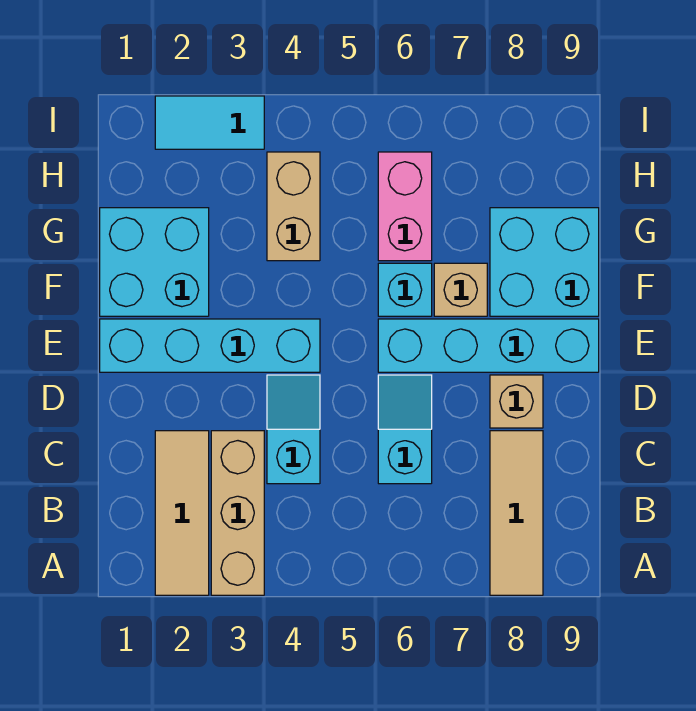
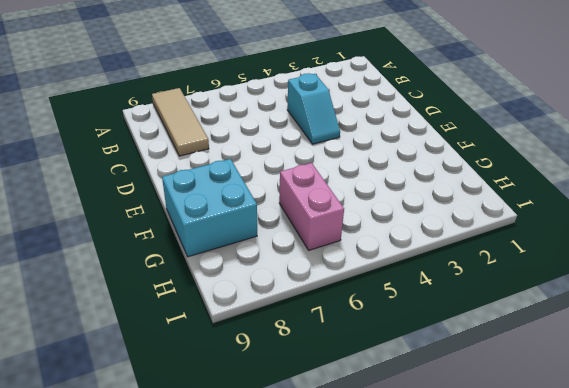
none -> tan 1x3 tile [155,431,209,595]
none -> tan 1x3 brick [211,431,264,595]
none -> cyan 1x2 slope [378,375,432,484]

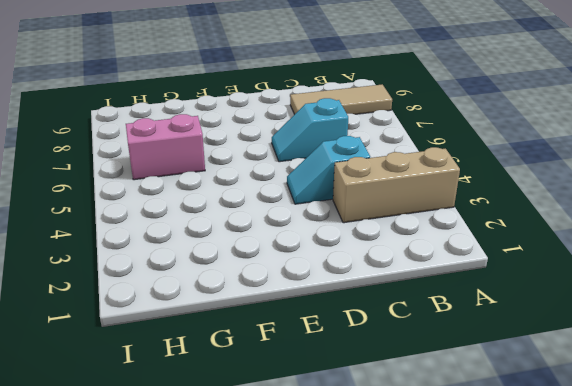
none -> tan 1x3 tile [155,431,209,595]
none -> tan 1x1 brick [490,375,543,428]
none -> cyan 1x4 brick [100,319,320,372]

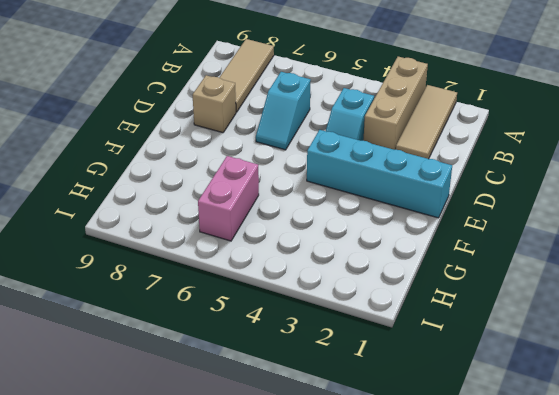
none -> cyan 1x4 brick [378,319,599,372]
none -> cyan 2x2 brick [100,208,209,316]
none -> cyan 1x1 brick [378,263,432,316]

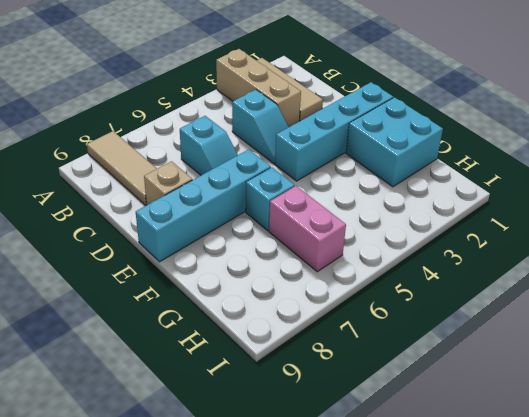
none -> tan 1x1 brick [434,263,487,316]
none -> cyan 2x2 brick [490,208,599,316]
none -> tan 1x2 brick [267,152,320,261]

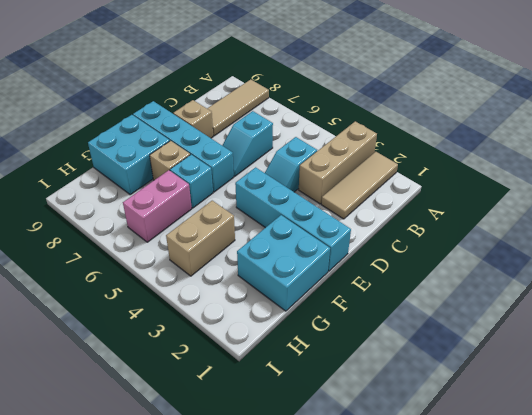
none -> cyan 1x2 tile [155,96,264,149]

